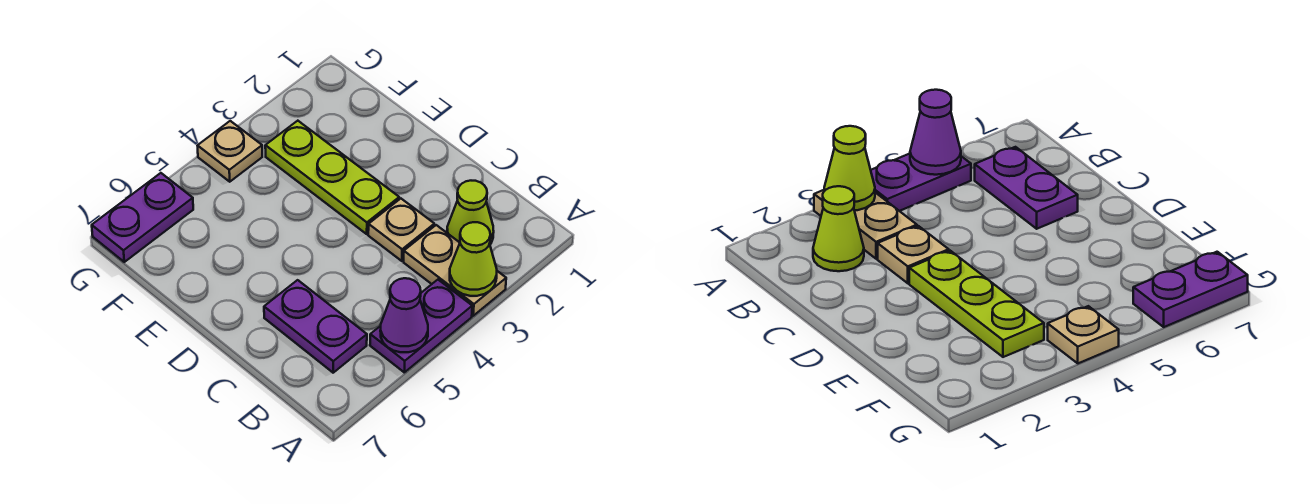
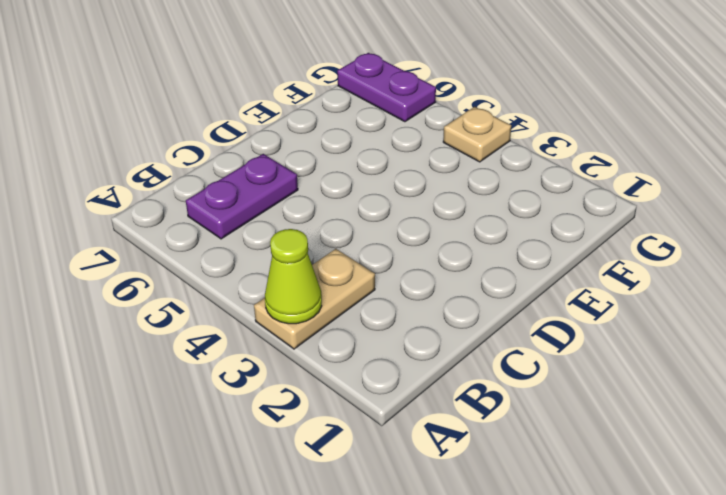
none -> purple 1x2 plate [370,280,472,372]
none -> lime 1x1 cone [447,181,494,244]

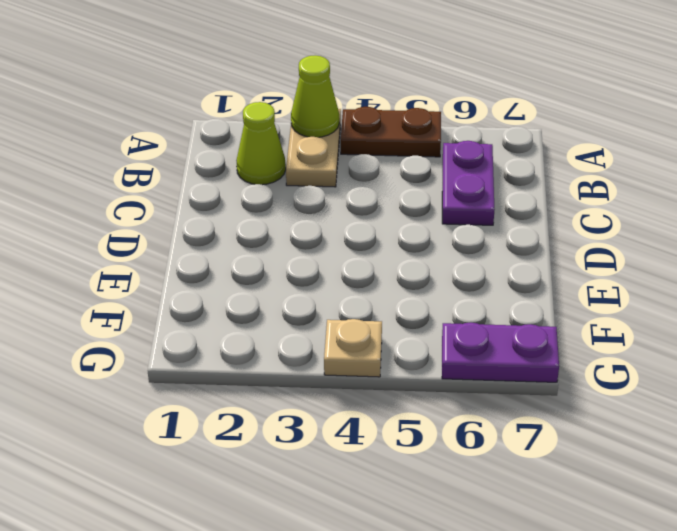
brown 1x2 plate [341,107,441,157] -> purple 1x2 plate [370,280,472,372]
none -> tan 1x1 plate [368,199,434,261]
none -> lime 1x3 plate [265,121,399,234]

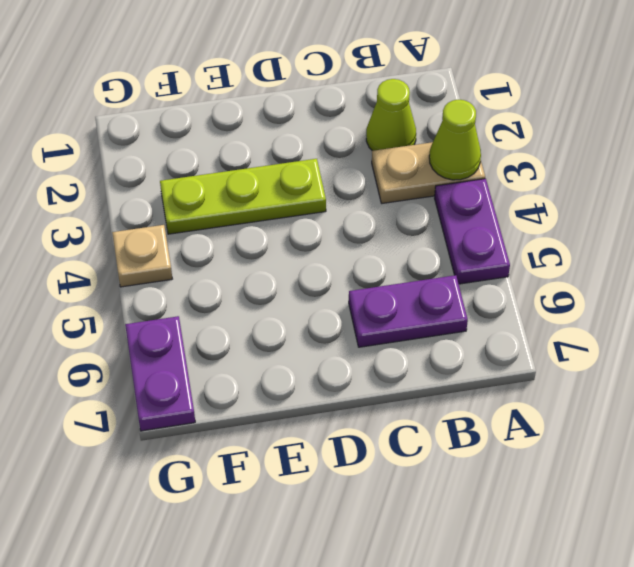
none -> tan 1x1 plate [368,199,434,261]
none -> purple 1x1 cone [380,278,428,352]

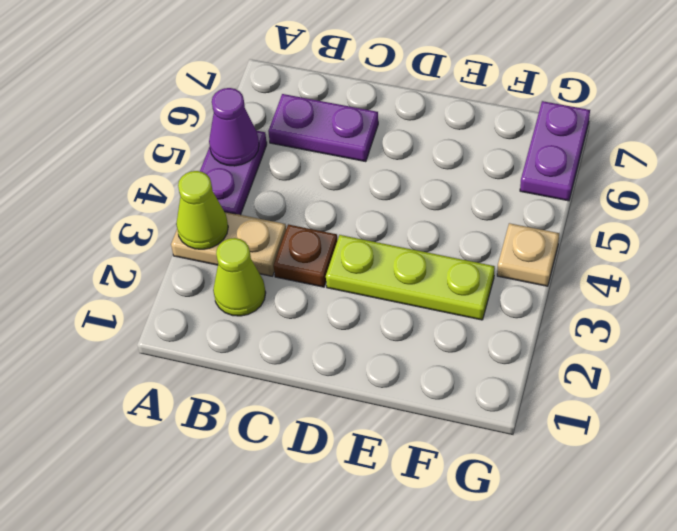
brown 1x1 plate [274,225,337,287] -> tan 1x1 plate [368,199,434,261]

